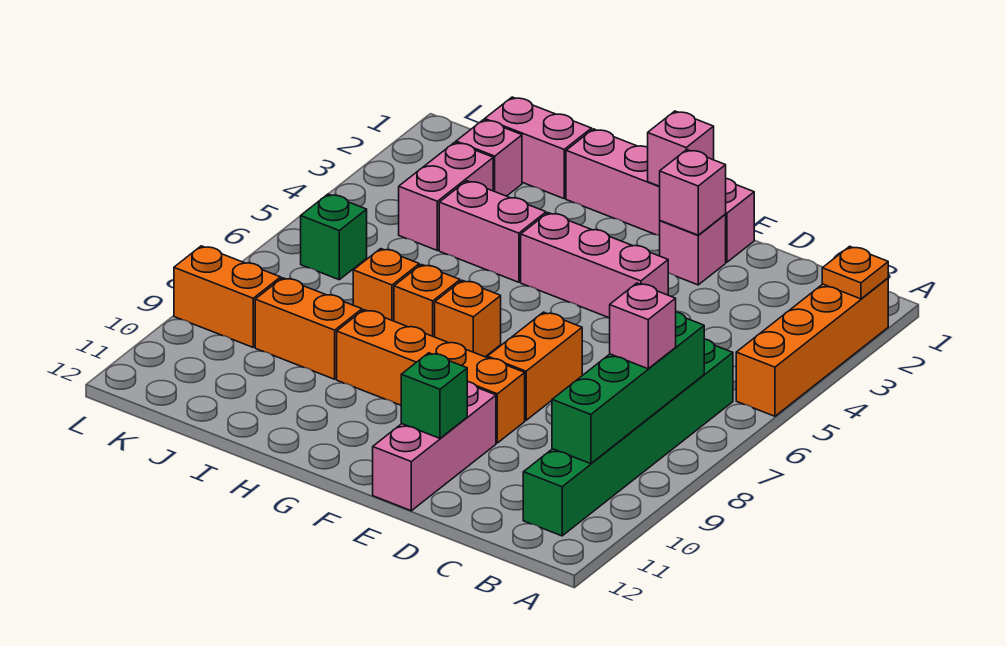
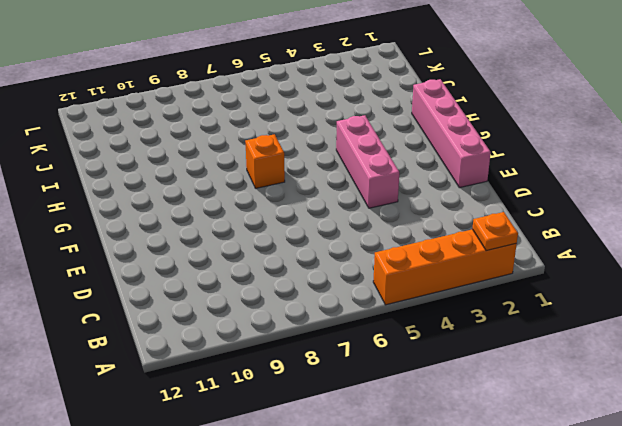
none -> green 1x6 brick [523,339,733,536]
none -> pink 1x1 brick [660,215,726,285]
none -> orange 1x2 brick [487,312,582,420]

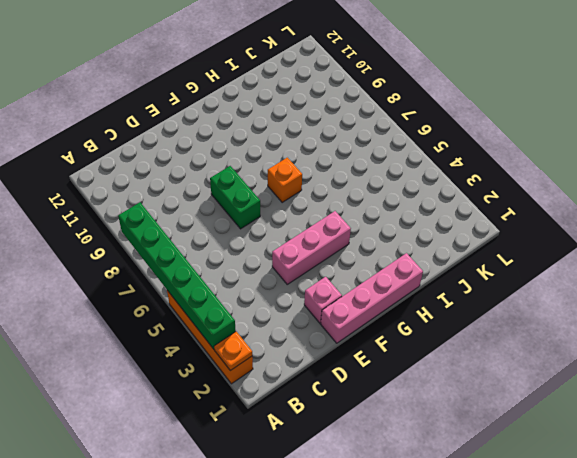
green 1x6 brick [118,202,236,349] -> green 1x6 brick moved to [523,339,733,536]
green 1x2 brick [210,166,260,229] -> orange 1x2 brick [487,312,582,420]
none -> orange 1x4 brick [337,310,525,443]
none -> pink 1x3 brick [373,382,496,511]
none -> pink 1x2 brick [439,181,546,282]

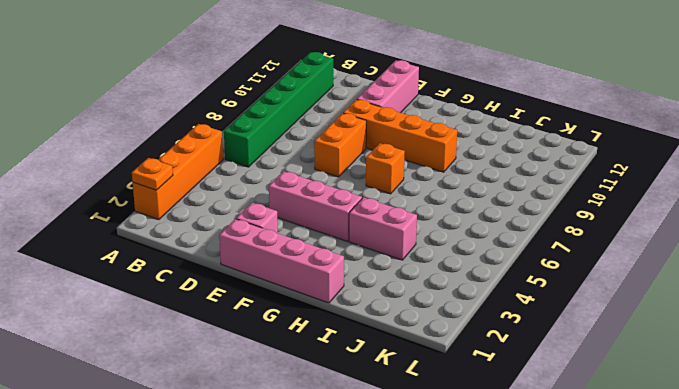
none -> orange 1x1 brick [394,265,460,337]
none -> pink 1x2 brick [485,97,592,199]
none -> orange 1x1 brick [353,249,419,321]

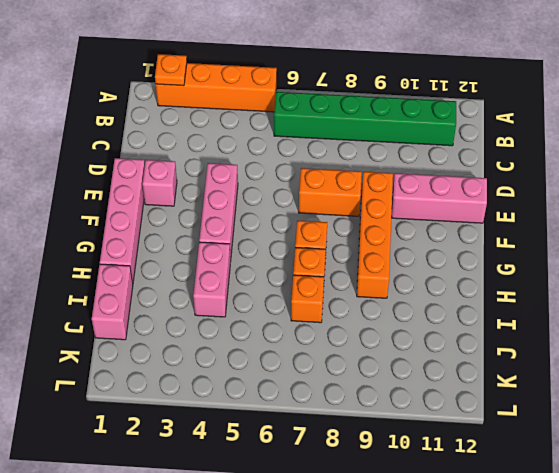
none -> orange 1x2 brick [255,278,362,379]
none -> pink 1x1 brick [456,120,522,196]
none -> pink 1x2 brick [399,142,493,250]

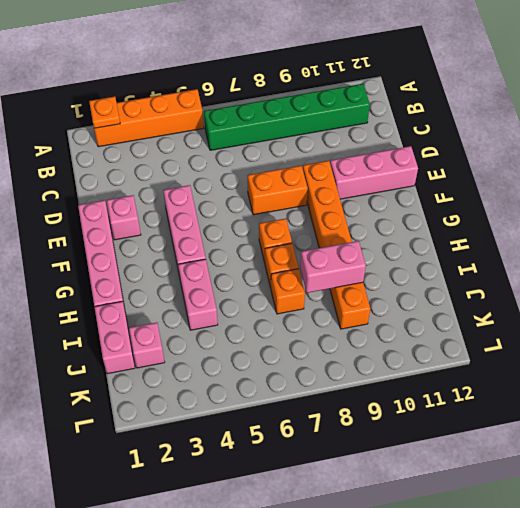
pink 1x2 brick [300,241,366,293] -> pink 1x2 brick moved to [399,142,493,250]
none -> green 1x1 brick [301,194,367,280]
none -> orange 1x2 brick [174,246,281,347]
none -> green 1x4 brick [552,312,704,464]

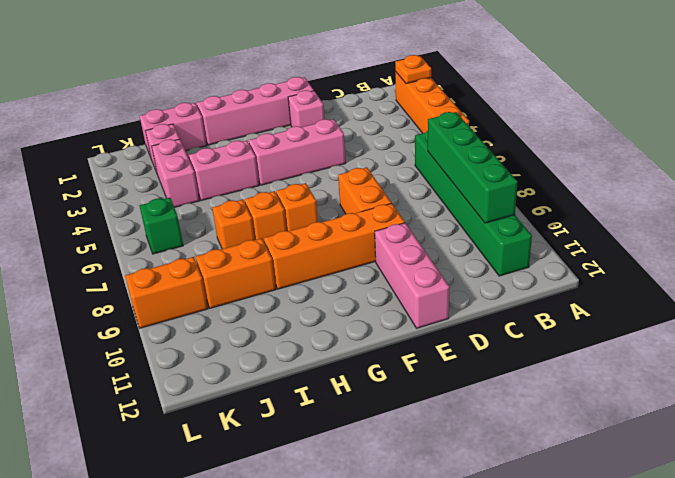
none -> pink 1x1 brick [660,150,726,235]
none -> green 1x1 brick [401,353,467,438]
none -> pink 1x1 brick [648,111,714,186]

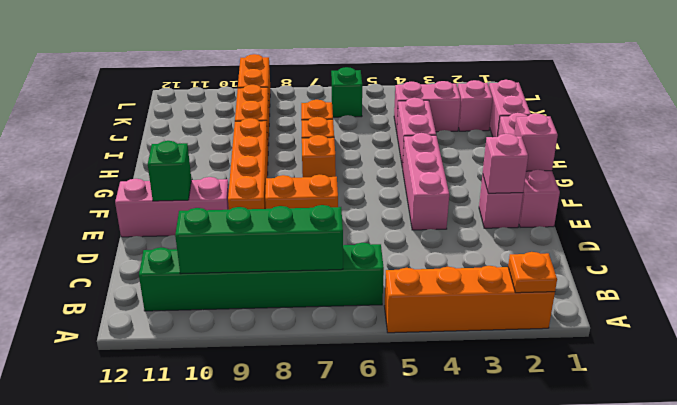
none -> pink 1x1 brick [610,283,676,369]

